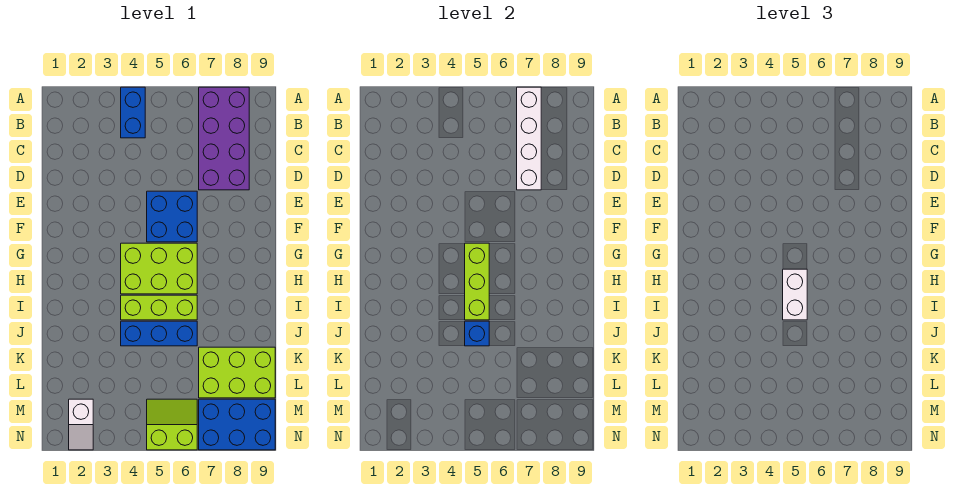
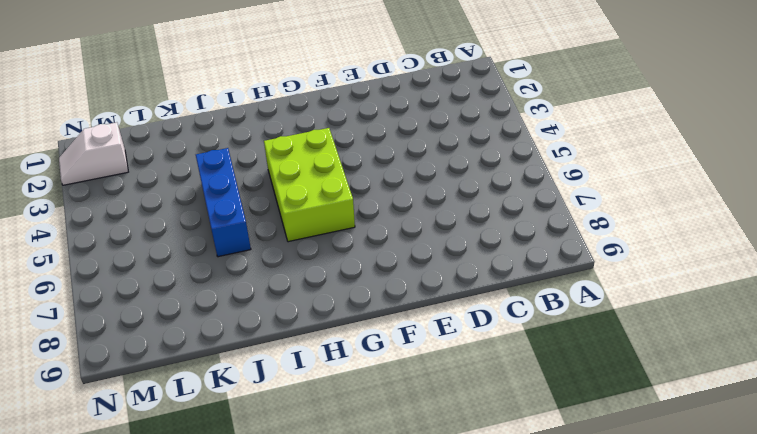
none -> blue 1x2 brick [121,87,145,138]
none -> purple 2x4 brick [199,87,249,190]
none -> blue 2x2 brick [147,191,197,242]

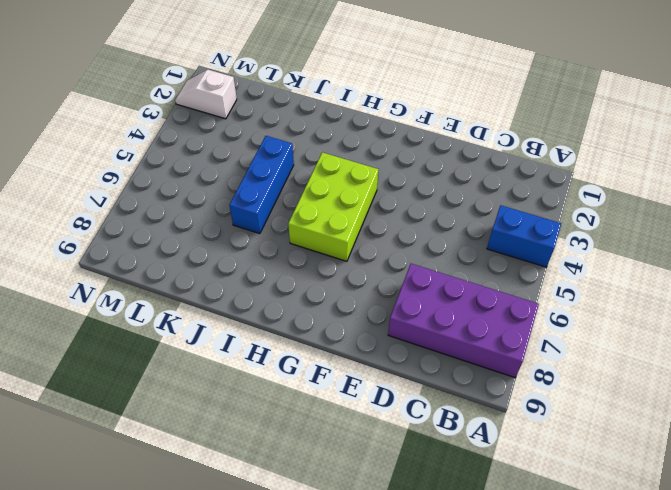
none -> blue 2x2 brick [147,191,197,242]
none -> lime 1x3 brick [121,295,197,320]
none -> lime 2x3 brick [199,347,275,398]

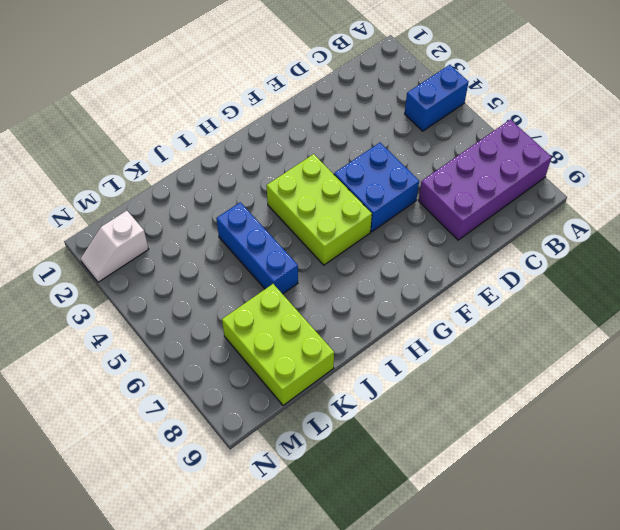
none -> lime 1x3 brick [121,295,197,320]
none -> lime 2x2 slope [147,399,197,450]
none -> blue 2x3 brick [199,399,275,450]

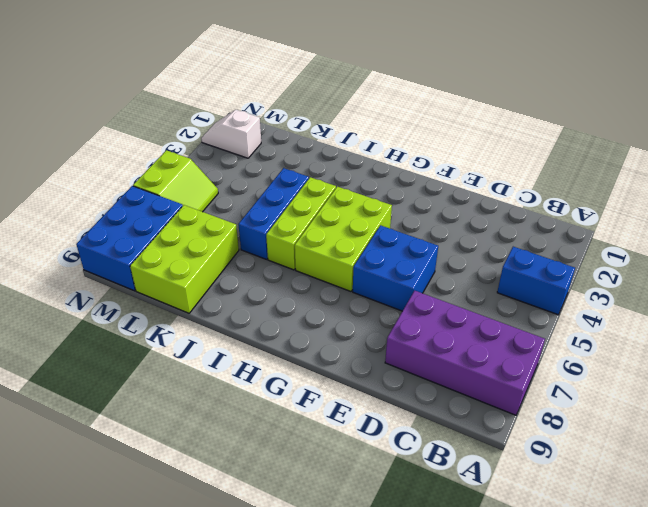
none -> white 1x4 brick [517,87,541,190]
none -> lime 1x3 brick [465,243,489,320]
none -> blue 1x1 brick [465,321,489,346]

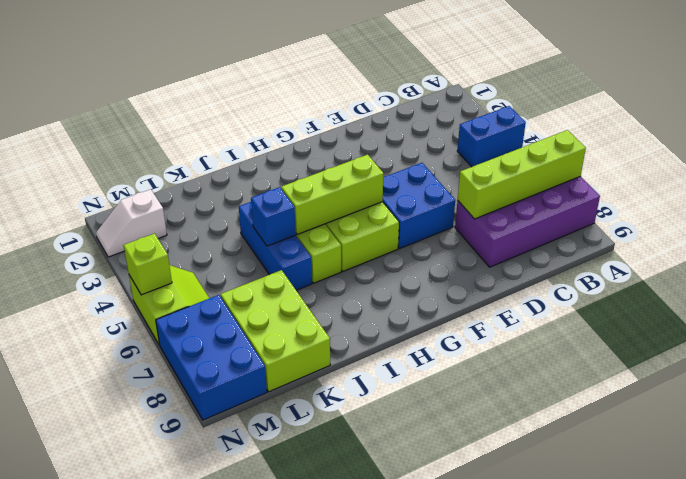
lime 1x4 brick [458,130,586,219] -> white 1x4 brick [517,87,541,190]
lime 1x1 brick [124,234,172,295] -> none
none -> white 1x2 brick [783,269,807,320]

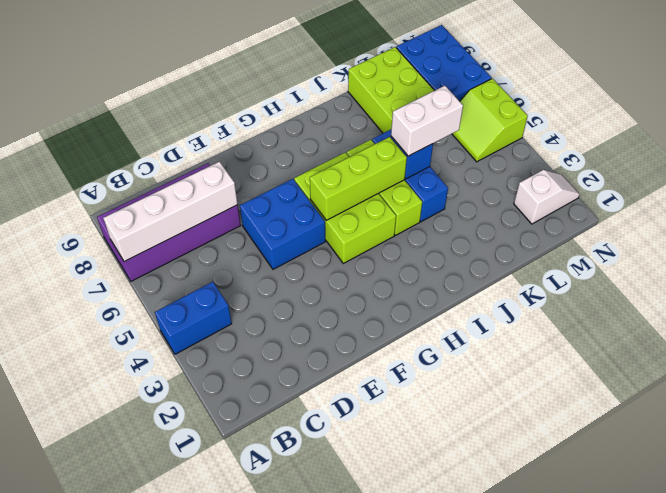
white 1x2 brick [391,86,463,156] -> white 1x2 brick moved to [783,269,807,320]

